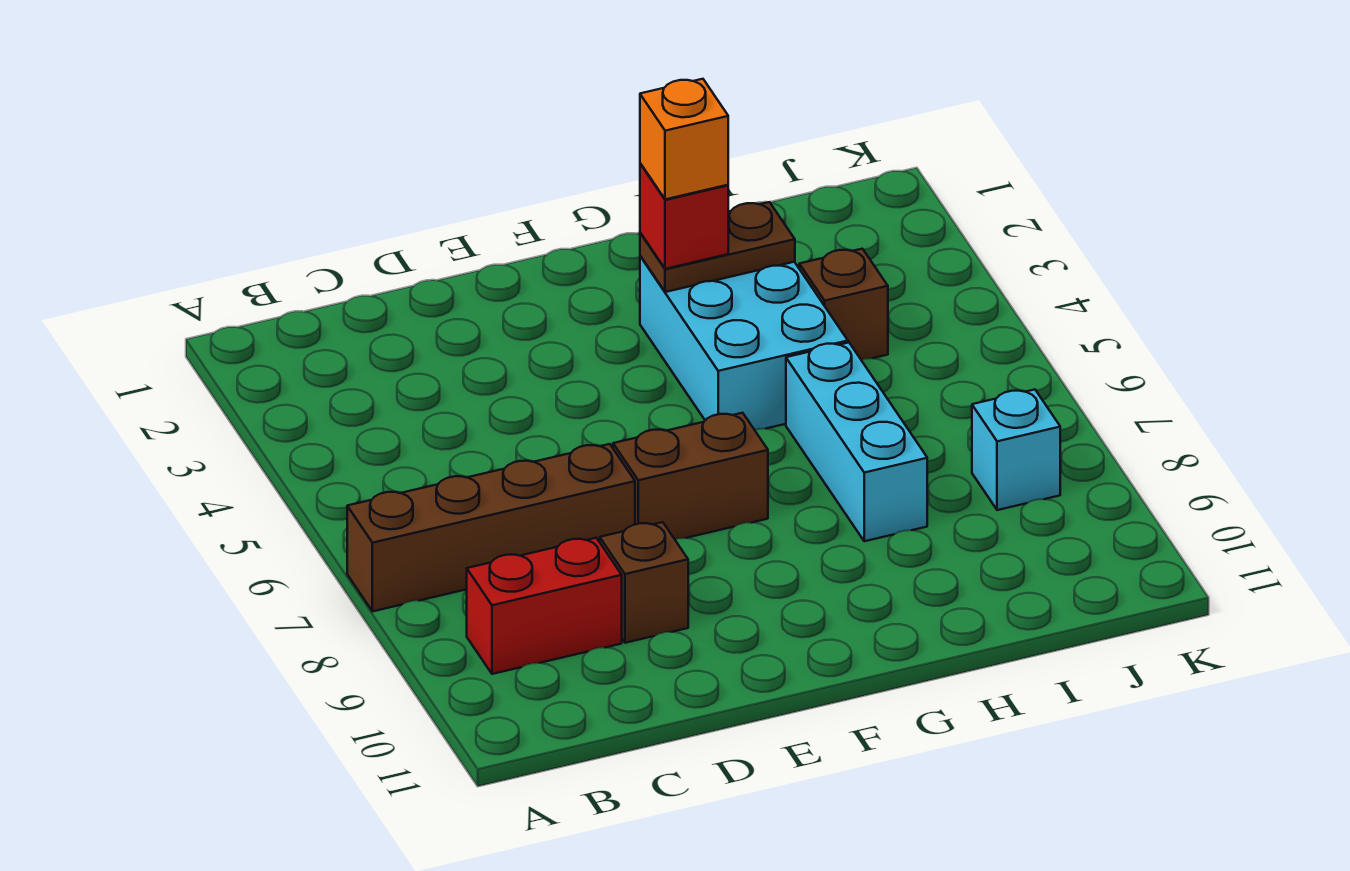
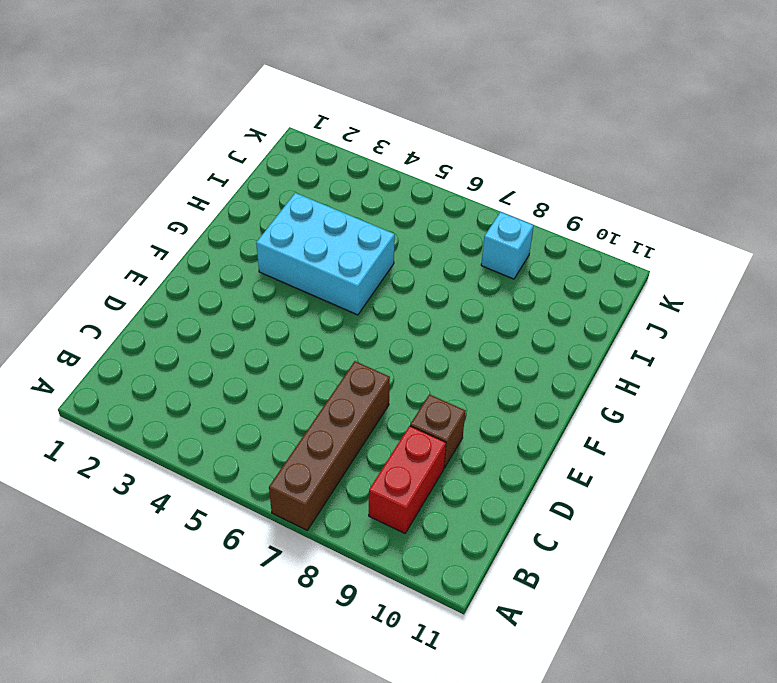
none -> brown 1x2 brick [613,413,768,539]
none -> cyan 1x3 brick [786,343,927,541]

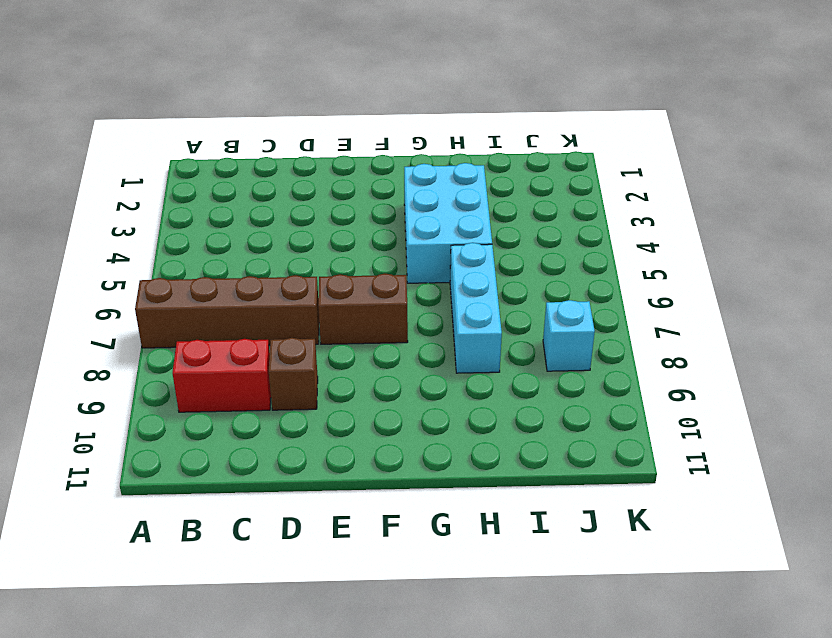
none -> brown 1x1 brick [799,249,888,360]
none -> brown 1x2 plate [640,202,795,292]

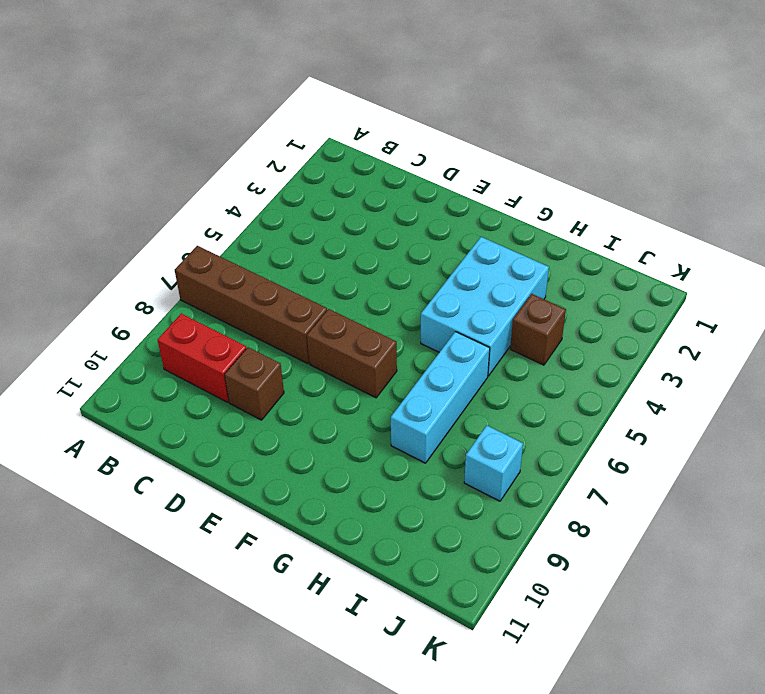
none -> brown 1x2 plate [640,202,795,292]
none -> red 1x1 brick [640,163,728,269]

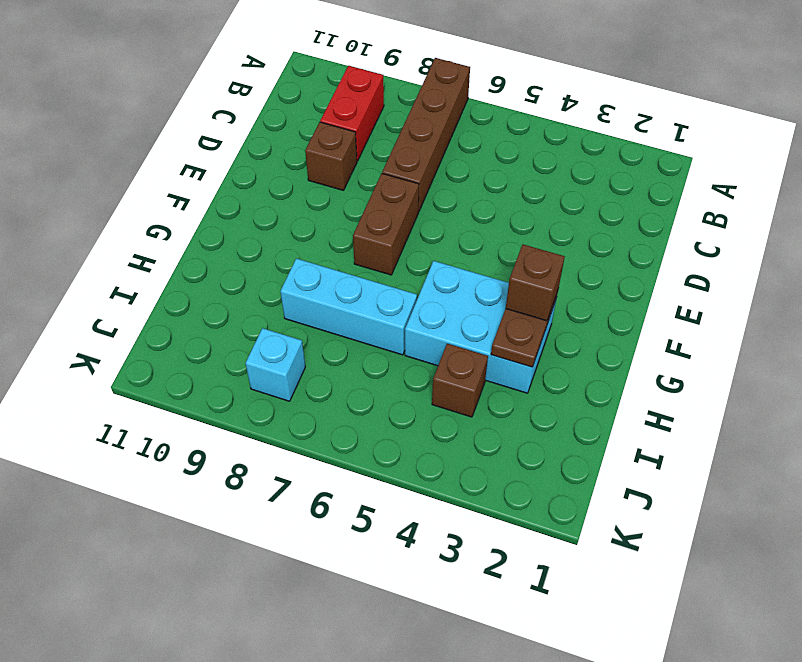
brown 1x1 brick [506,244,565,321] -> red 1x1 brick [640,163,728,269]
none -> orange 1x1 brick [640,79,728,199]

